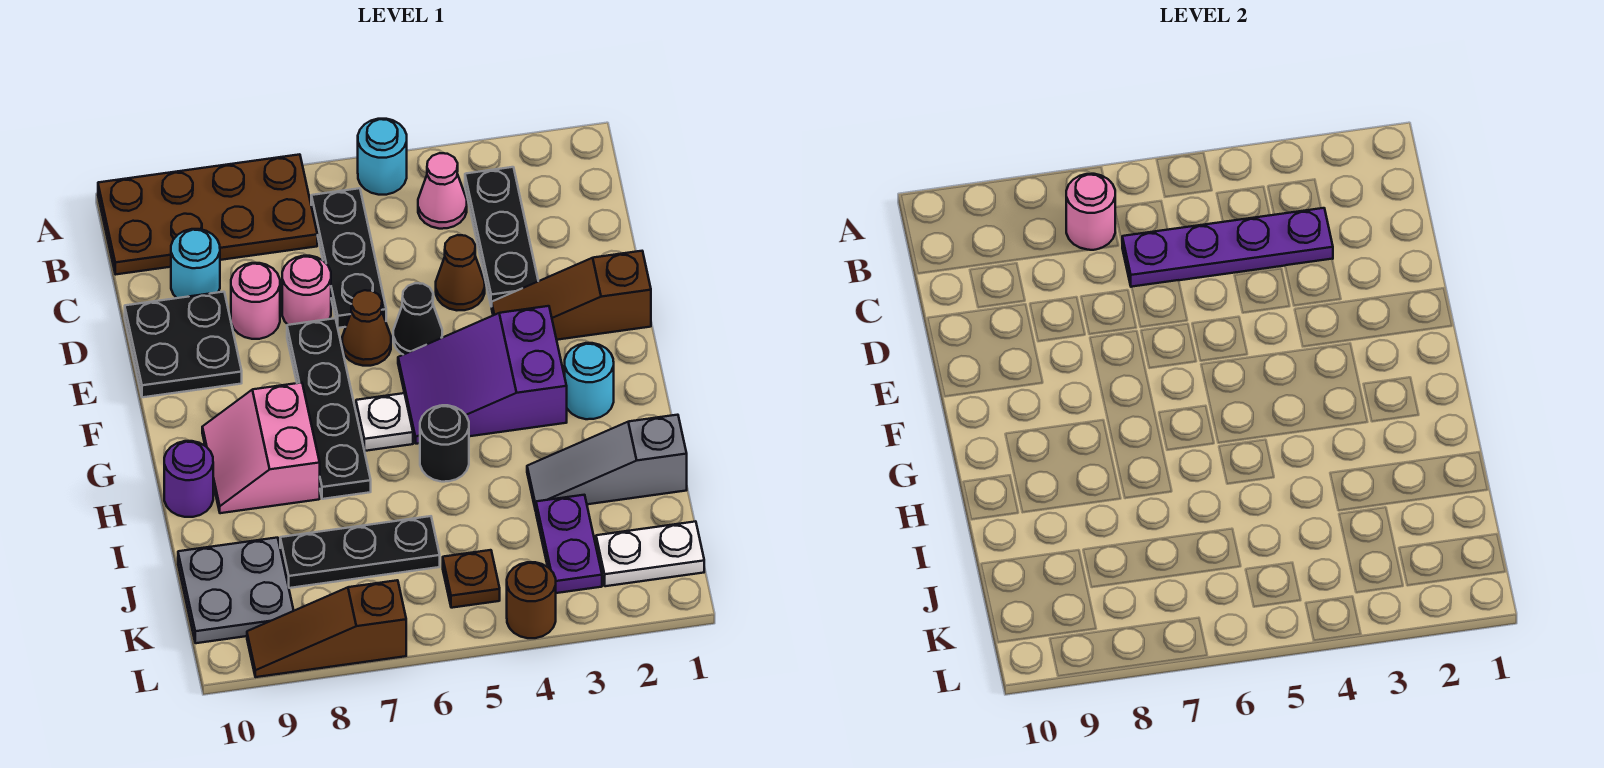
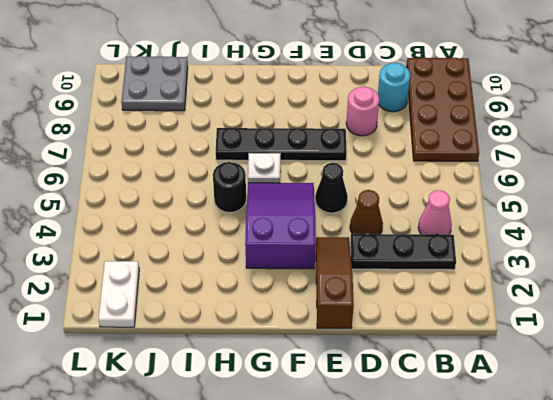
none -> cyan 1x1 round brick [358,119,407,195]
none -> black 1x3 plate [311,188,386,328]
none -> pink 1x1 round brick [282,256,331,325]
none -> black 2x2 plate [125,292,242,397]

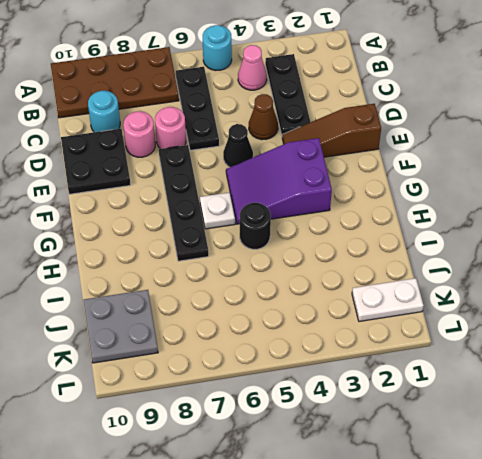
none -> brown 1x1 cone [342,290,391,366]
none -> cyan 1x1 round brick [565,343,614,419]
none -> pink 2x2 slope [202,383,320,513]
none -> purple 1x1 round brick [164,441,213,517]

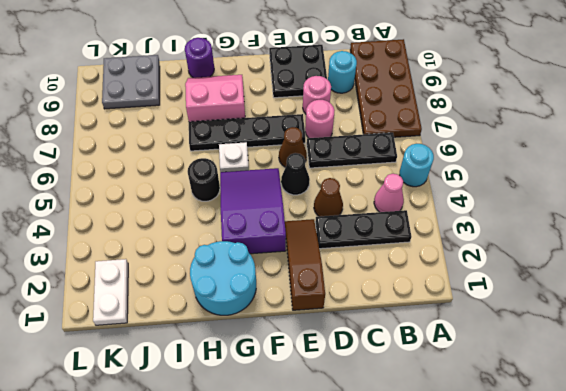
cyan 2x2 round brick [190,241,256,315] -> cyan 1x1 round brick [565,343,614,419]
none -> grey 1x3 slope [527,415,687,511]
none -> purple 1x2 plate [536,495,602,593]
none -> black 1x3 plate [280,516,440,588]
none -> brown 1x1 plate [443,550,500,608]

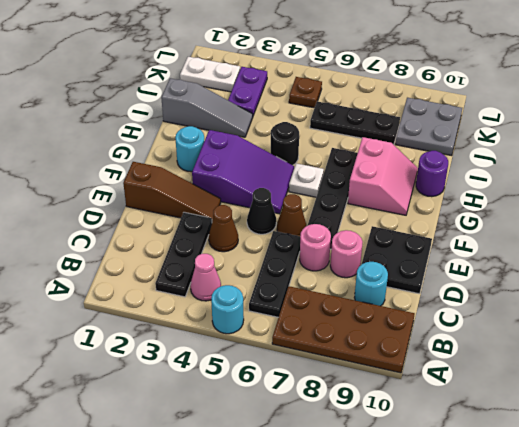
none -> brown 1x1 round brick [507,562,556,638]
none -> brown 1x3 slope [247,580,406,677]
none -> pink 1x1 round brick [1066,174,1115,250]
none -> purple 1x4 plate [1122,208,1333,287]

